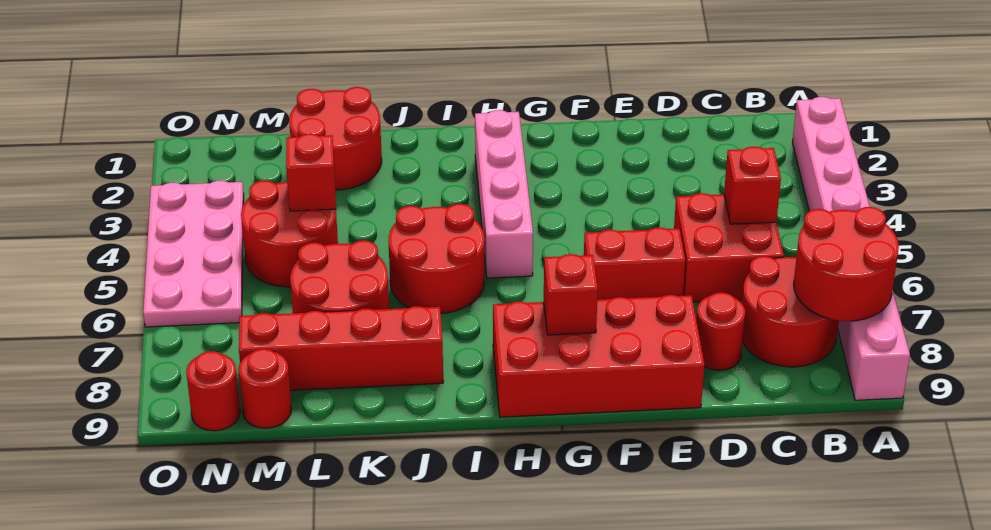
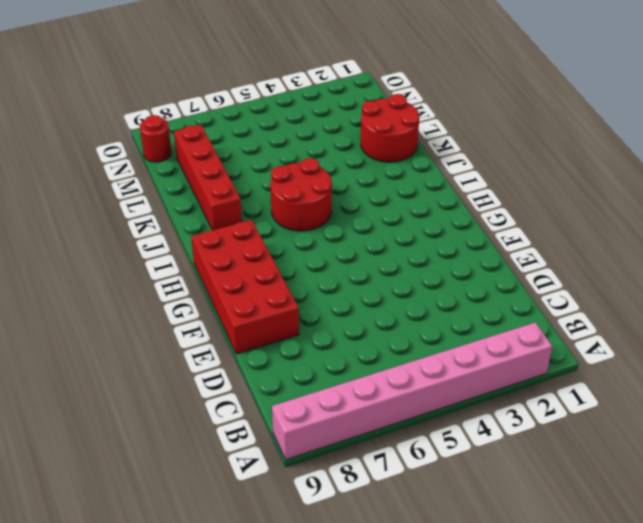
none -> red 2x2 round brick [742,256,839,367]
none -> red 2x2 brick [674,193,784,302]
none -> red 1x1 round brick [696,292,745,370]

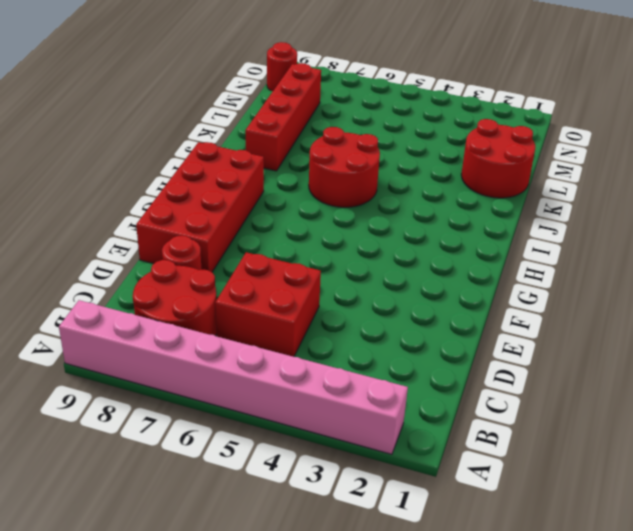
none -> red 1x2 brick [584,228,685,300]
none -> pink 1x4 brick [475,110,533,278]
none -> red 2x2 round brick [290,240,389,313]

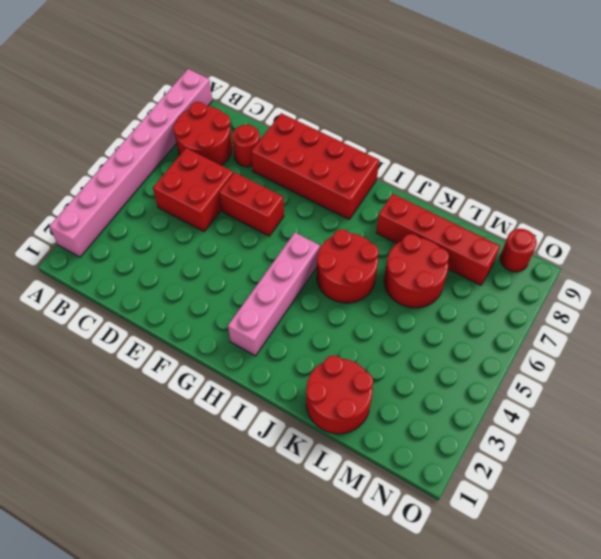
none -> red 2x2 round brick [241,181,338,287]
none -> red 1x1 round brick [239,349,292,428]
none -> pink 2x4 plate [143,181,244,327]

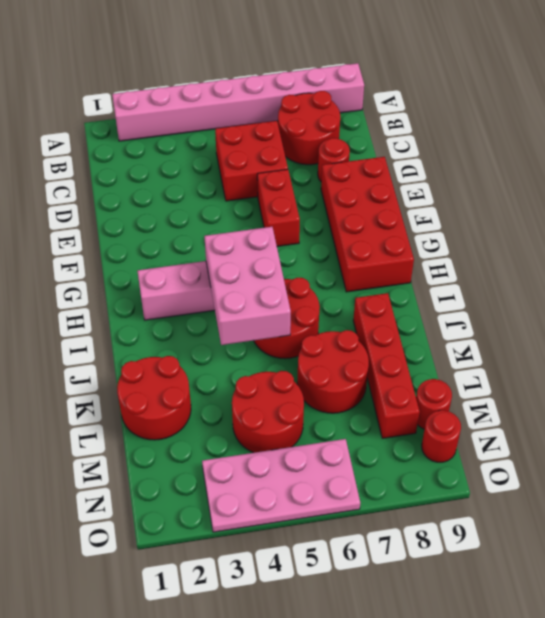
pink 2x3 brick [204,227,291,345] -> none
none -> red 2x2 round brick [794,207,899,321]
none -> red 1x1 brick [724,147,781,224]
none -> red 1x1 brick [544,254,598,335]

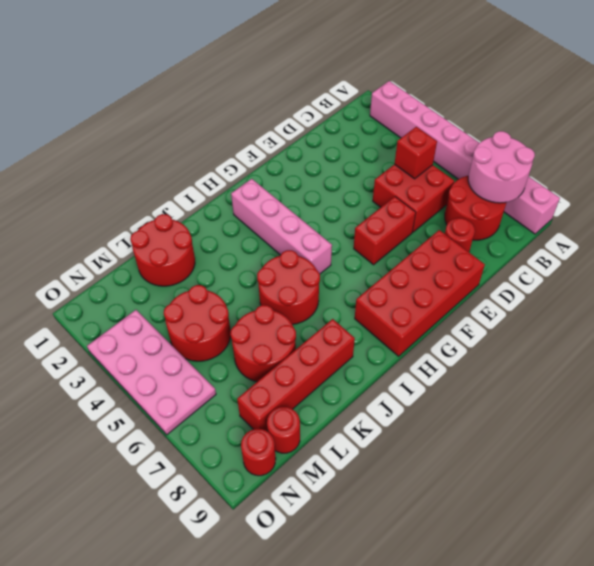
pink 2x2 round brick [468,131,535,203] -> red 2x2 round brick [794,207,899,321]
none -> red 1x1 brick [544,254,598,335]
none -> red 1x1 brick [286,134,336,211]

